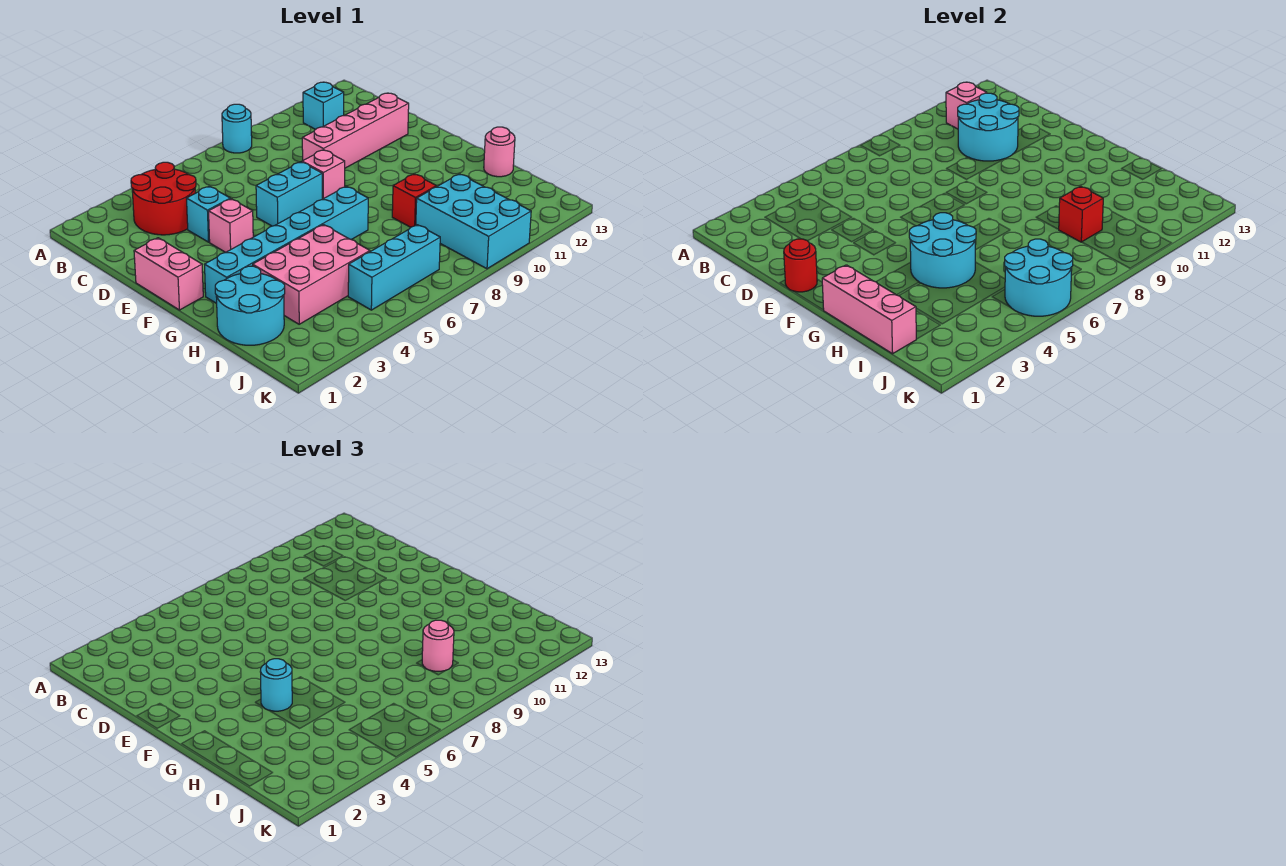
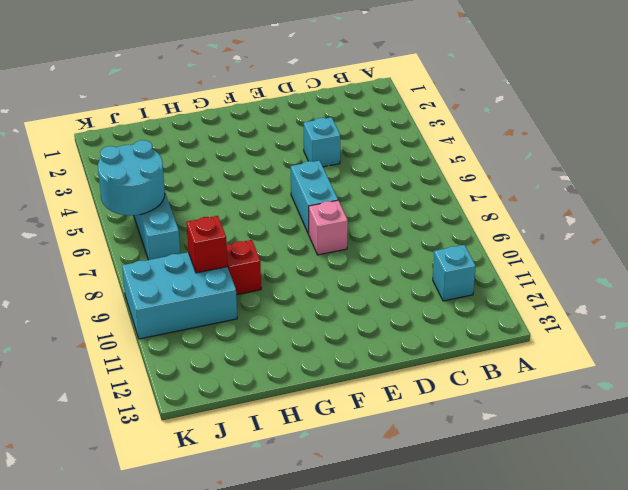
none -> cyan 1x1 round brick [222,104,252,153]
none -> red 2x2 round brick [131,162,196,235]
none -> pink 1x4 brick [302,93,409,168]

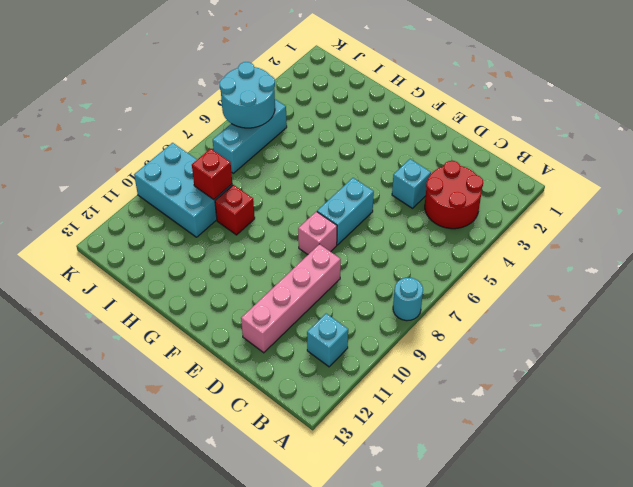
none -> pink 1x2 brick [134,238,203,310]
none -> pink 1x1 brick [209,199,253,252]
none -> cyan 1x6 brick [204,186,368,304]

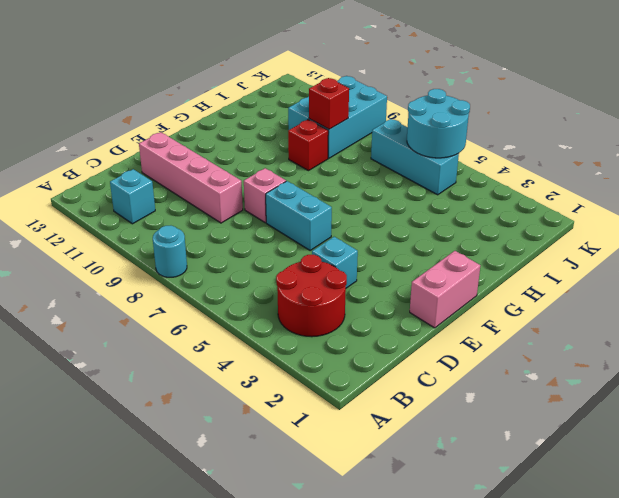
none -> pink 1x1 brick [209,199,253,252]
none -> cyan 1x6 brick [204,186,368,304]
none -> cyan 2x2 round brick [215,266,285,345]

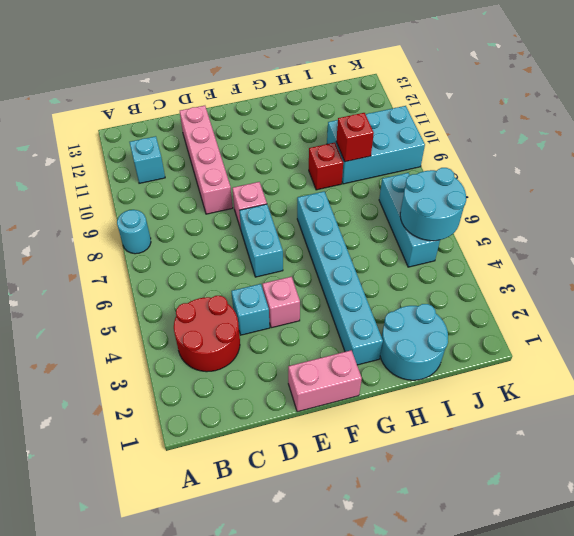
none -> pink 2x3 brick [253,225,370,324]
none -> pink 1x1 round brick [484,127,515,177]
none -> pink 1x1 brick [946,82,987,129]

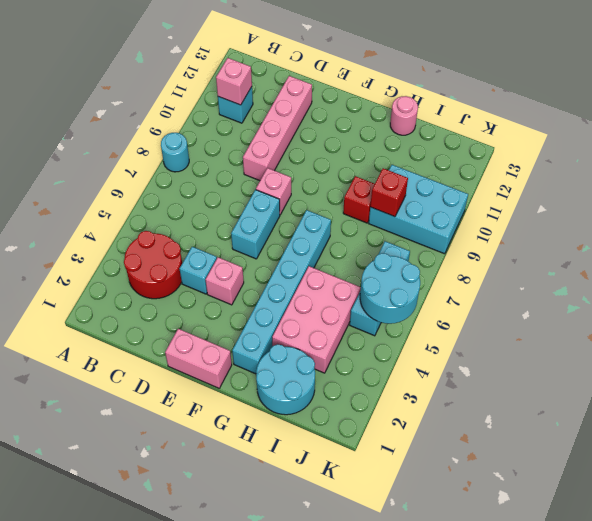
none -> cyan 2x2 round brick [958,93,1019,161]
none -> red 1x1 round brick [784,239,817,292]
none -> pink 1x3 brick [822,265,916,354]

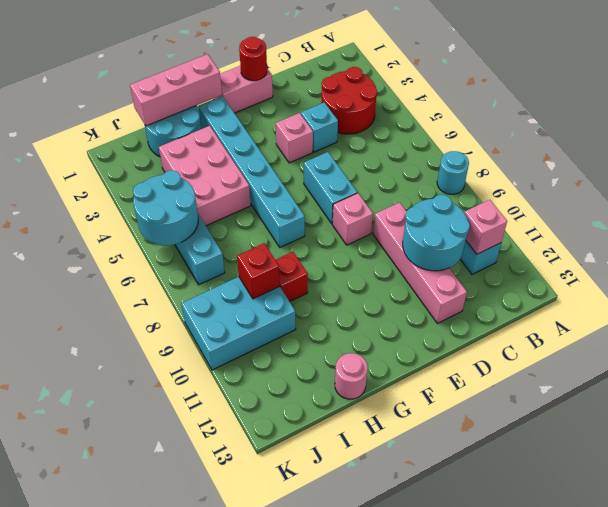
none -> cyan 2x2 round brick [909,213,976,288]
none -> cyan 1x1 round brick [260,659,292,711]
none -> pink 1x1 round brick [422,620,454,671]

